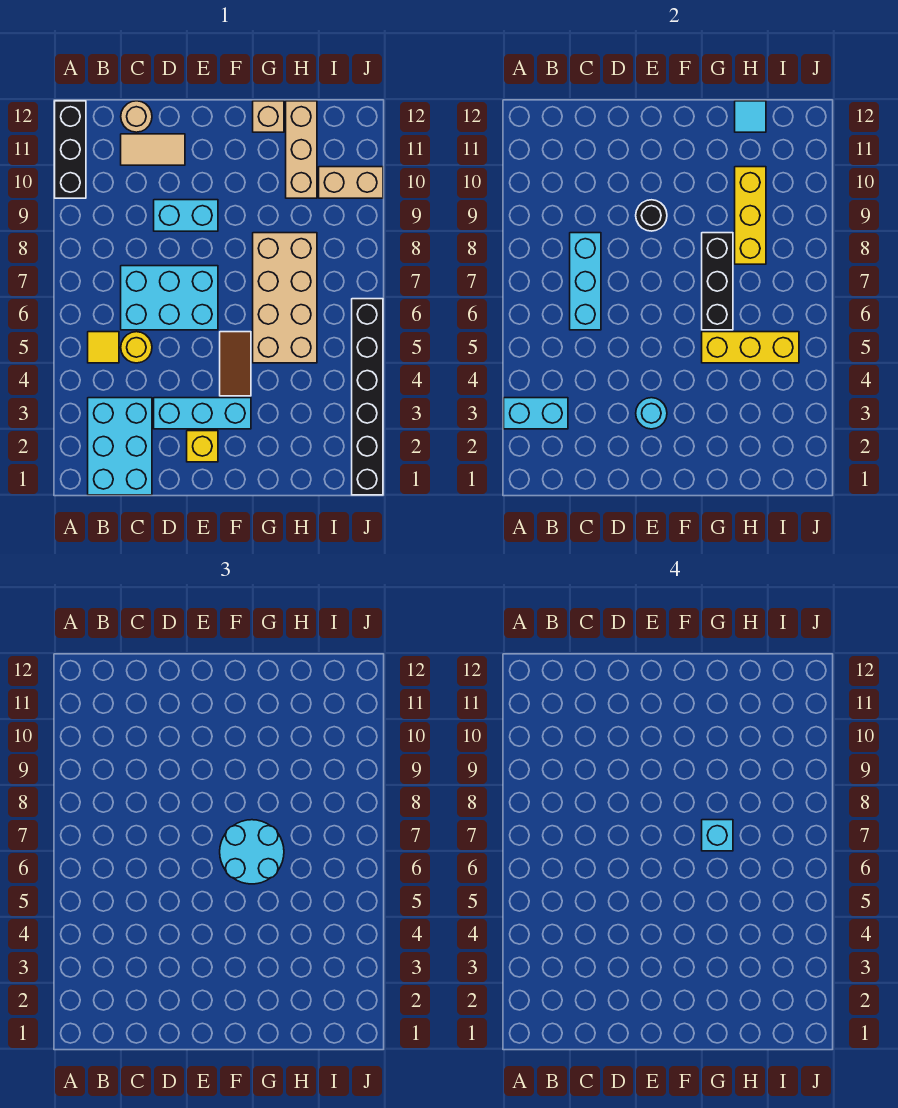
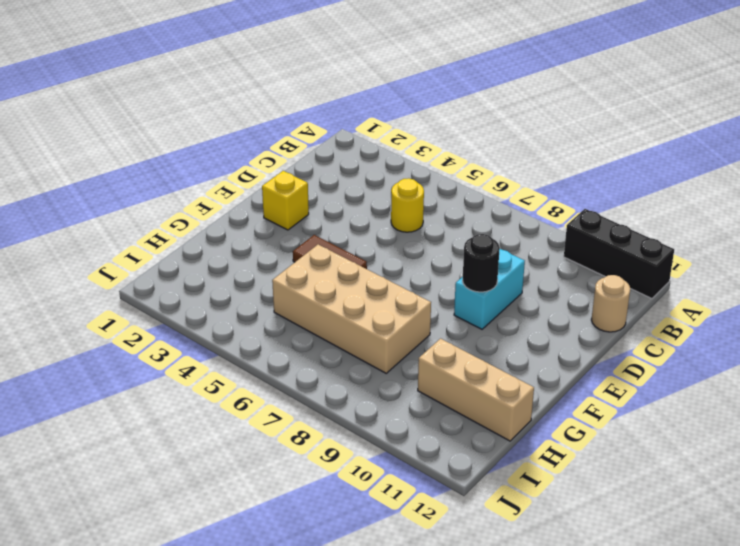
none -> cyan 2x3 brick [88,398,152,495]
none -> yellow 1x1 tile [88,332,119,363]
none -> cyan 2x3 brick [121,266,218,330]

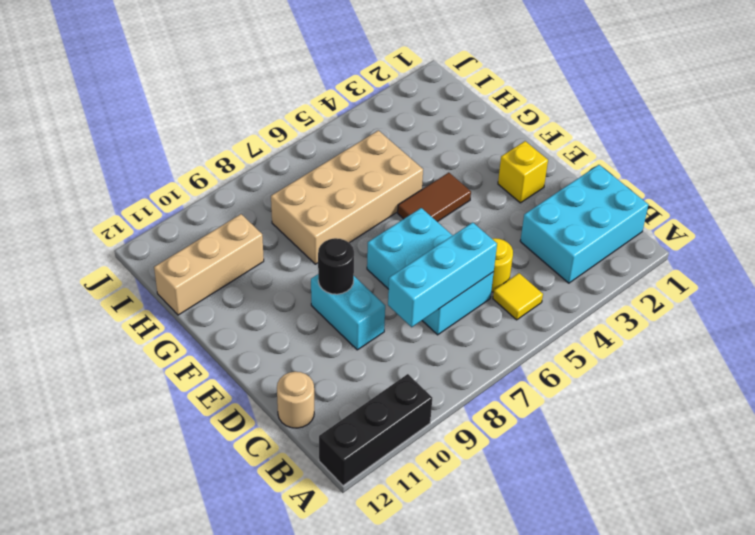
none -> tan 1x2 tile [121,134,185,165]
none -> cyan 1x3 brick [154,398,251,429]
none -> tan 1x1 brick [253,101,284,132]

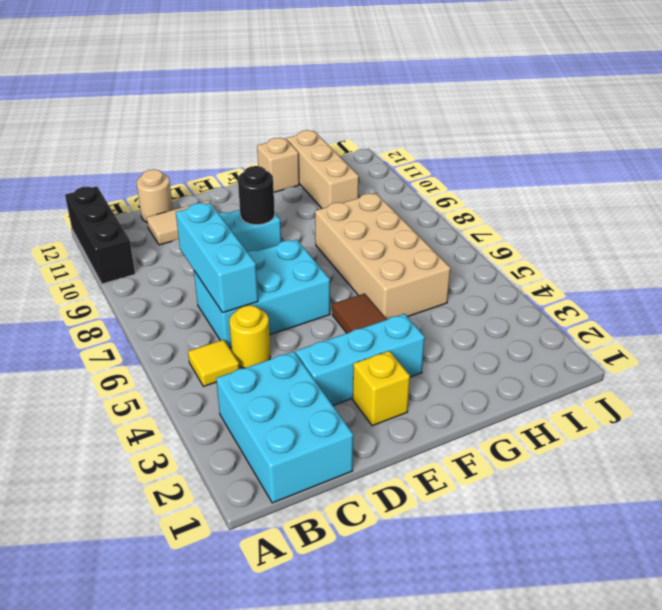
none -> tan 1x2 brick [319,167,383,198]
none -> black 1x6 brick [352,299,383,495]
none -> cyan 1x2 brick [504,398,568,429]

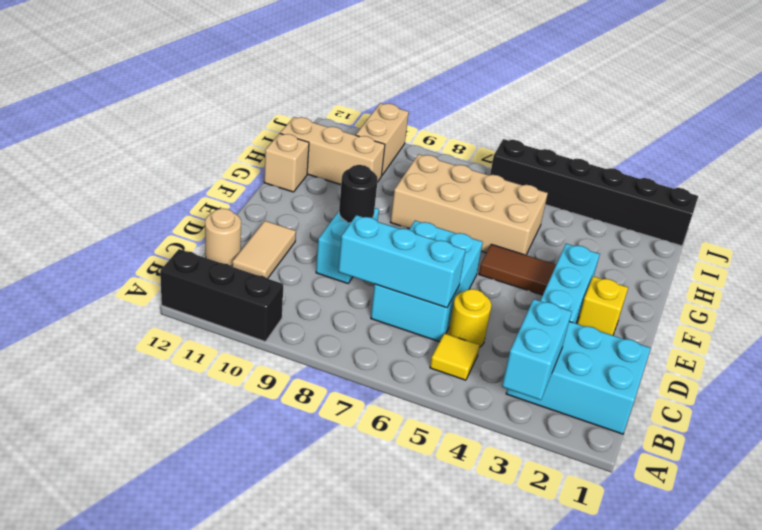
none -> cyan 1x1 round brick [636,398,667,429]
none -> yellow 1x3 brick [702,332,799,363]
none -> black 1x3 brick [702,233,733,330]

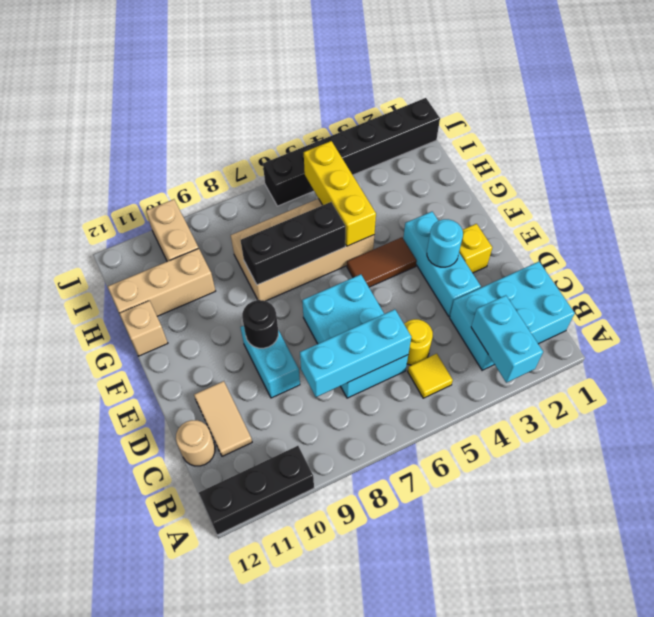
none -> yellow 1x3 brick [735,167,766,264]
none -> cyan 1x1 tile [735,101,766,132]
none -> cyan 2x2 round brick [220,820,284,884]

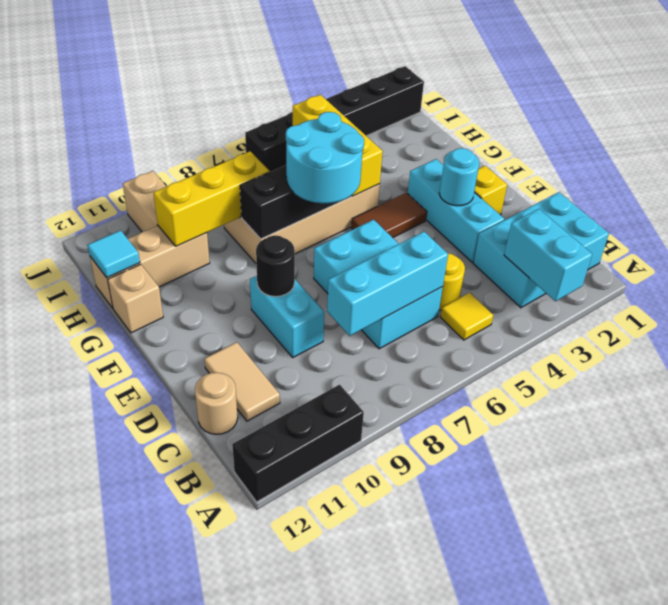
none -> cyan 1x1 brick [702,820,733,851]

